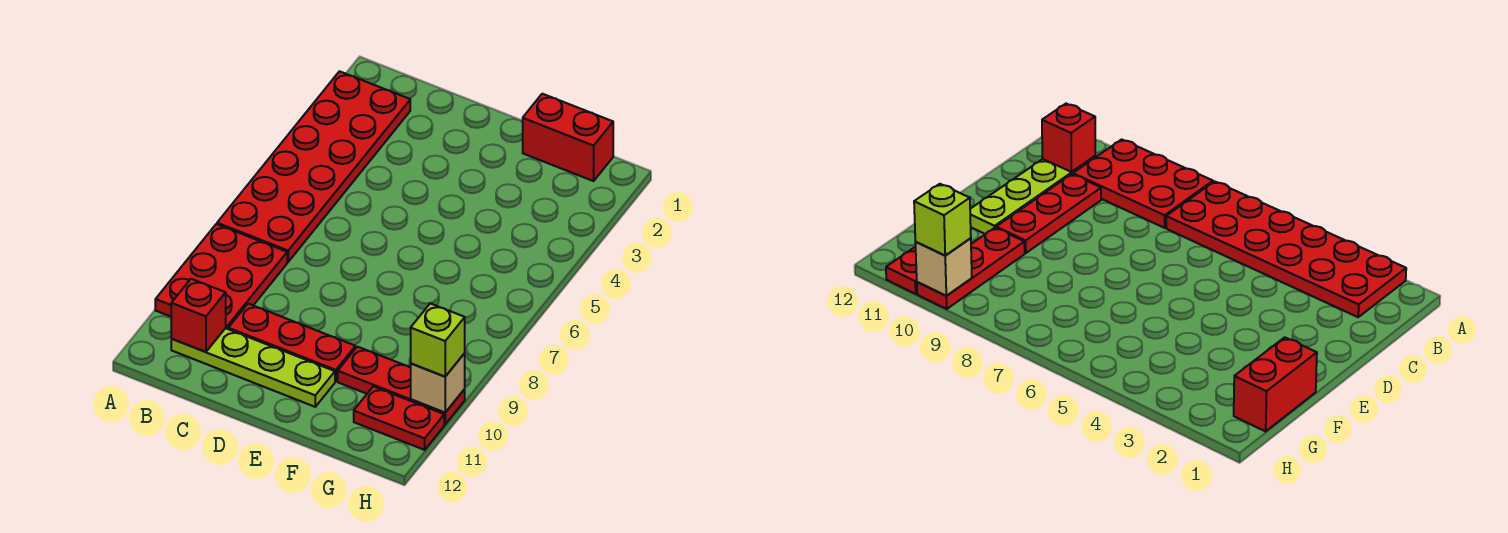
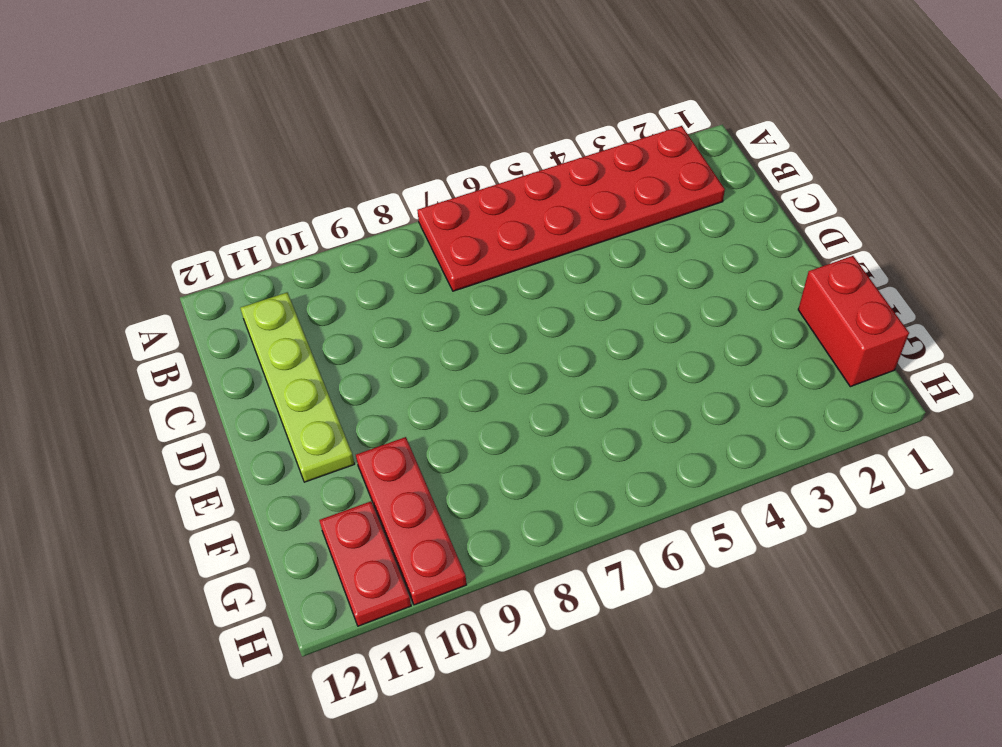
none -> red 2x3 plate [155,224,287,329]
none -> red 1x3 plate [228,304,356,381]

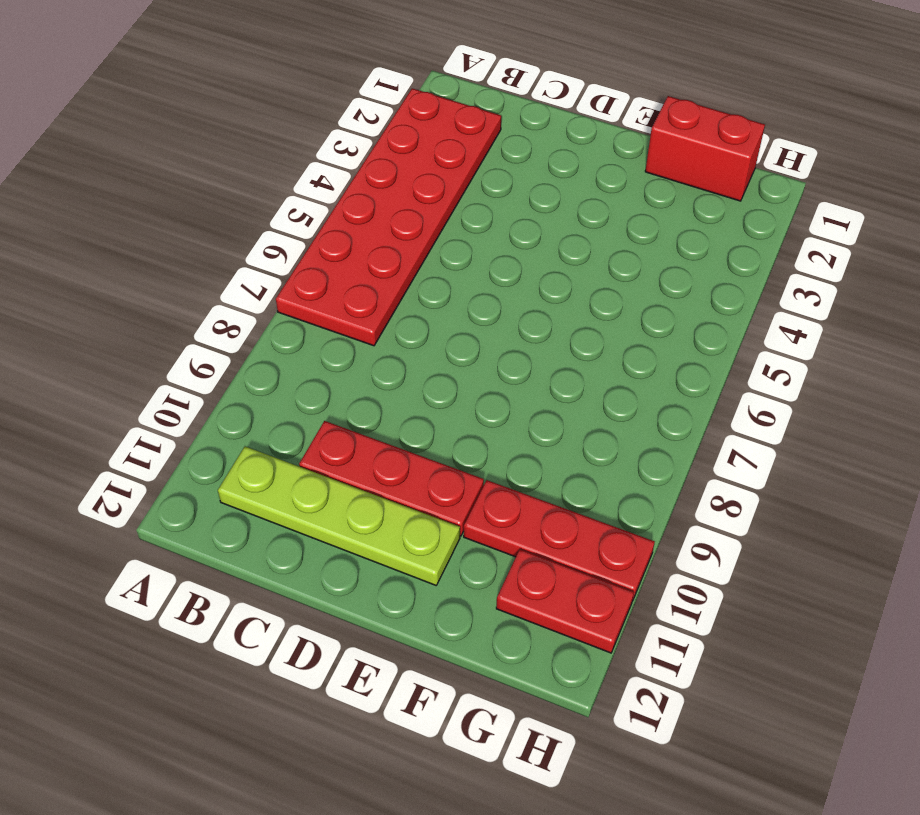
none -> red 2x3 plate [155,224,287,329]
none -> red 1x1 brick [171,279,226,352]

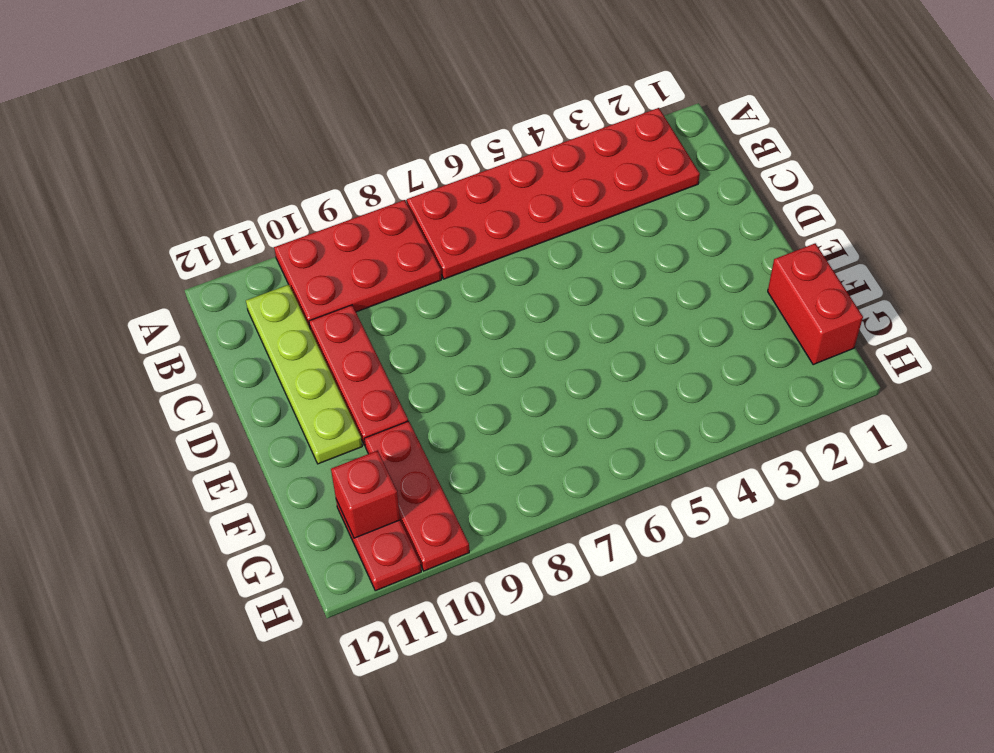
red 1x1 brick [331,450,400,538] -> red 1x1 brick moved to [171,279,226,352]
none -> tan 1x1 brick [411,353,465,413]
none -> lime 1x1 brick [411,303,465,377]

